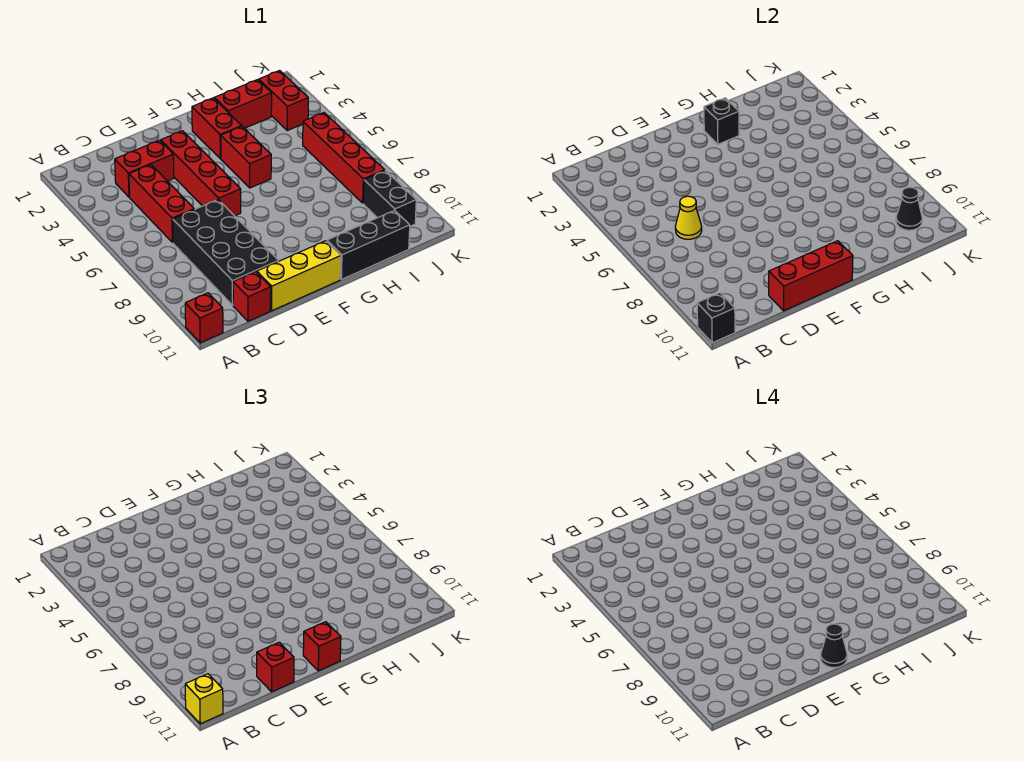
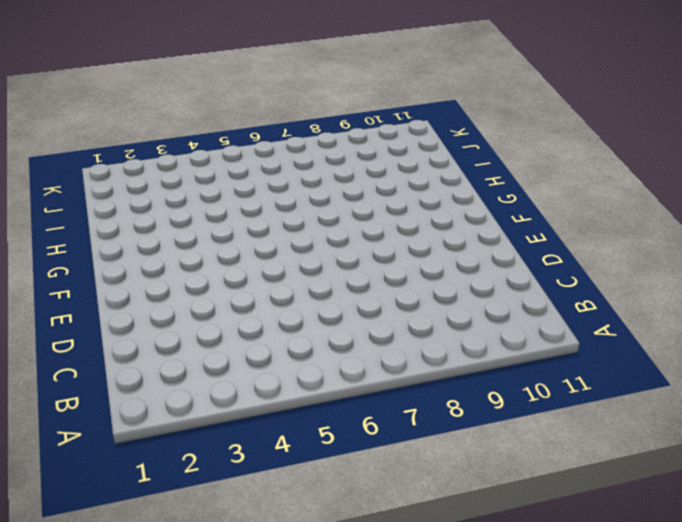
none -> red 1x1 brick [185,293,223,343]
none -> red 1x2 brick [115,140,174,197]
none -> red 1x3 brick [129,165,194,243]

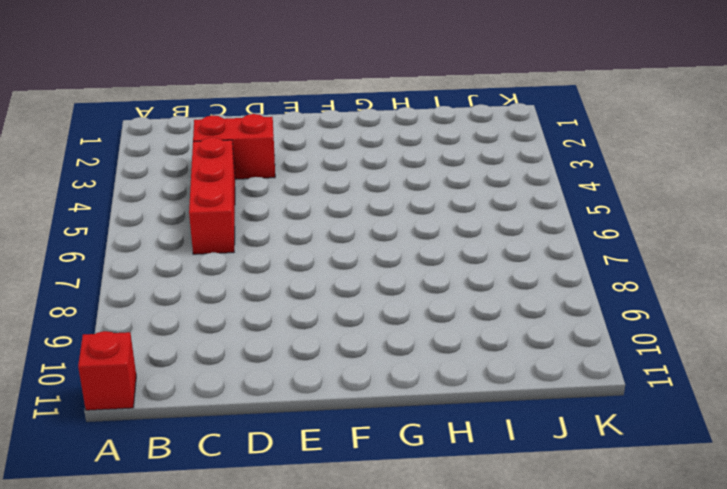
none -> black 2x4 brick [173,200,278,305]
none -> red 1x1 brick [233,272,271,321]
none -> yellow 1x3 brick [257,241,341,311]

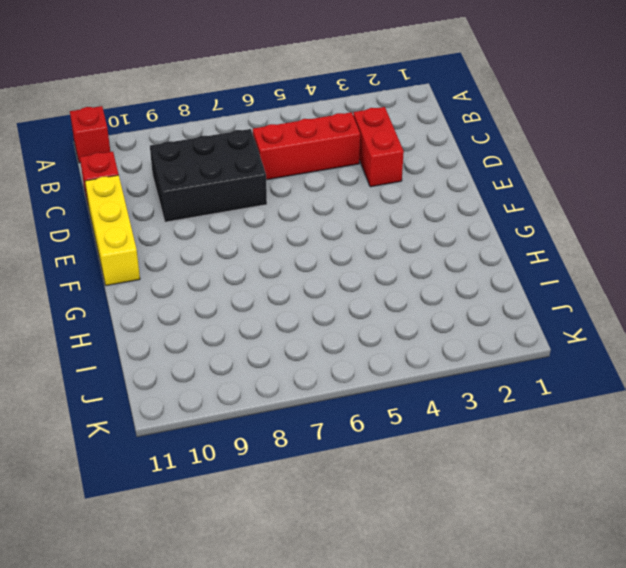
black 2x3 brick [150,129,267,222] -> black 2x4 brick [173,200,278,305]
none -> red 1x4 brick [161,131,241,216]
none -> red 1x2 brick [192,98,242,159]
none -> red 1x2 brick [221,126,271,188]

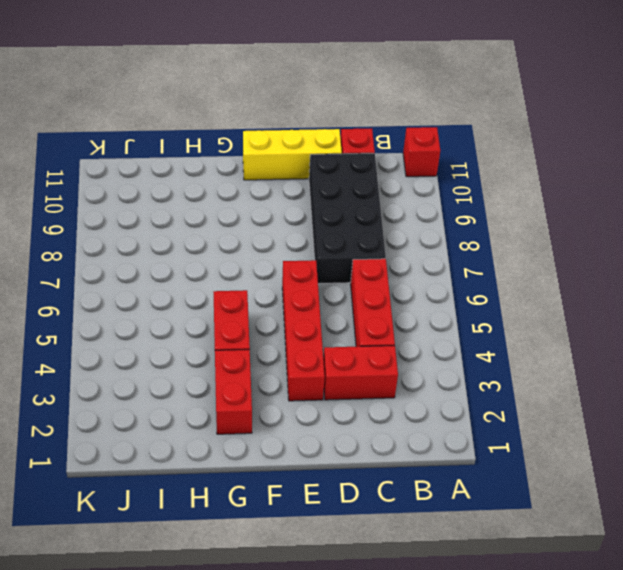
none -> black 1x3 brick [327,210,410,280]
none -> red 1x2 brick [214,80,272,128]
none -> red 1x2 brick [259,71,308,131]

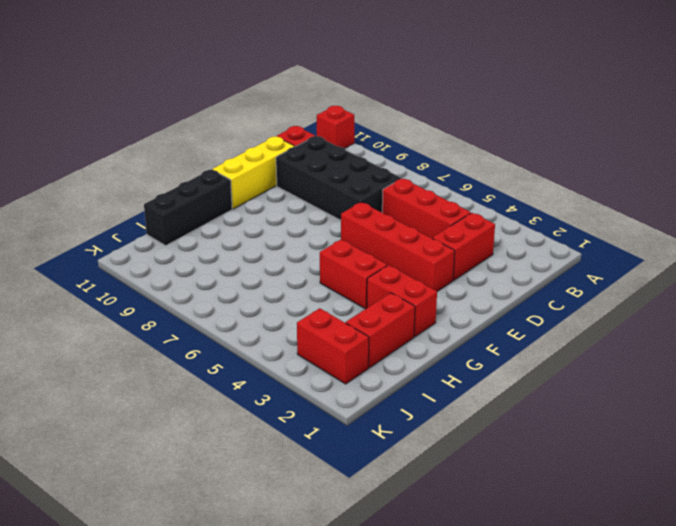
none -> red 1x4 brick [303,113,385,203]
none -> black 1x2 brick [363,171,416,226]
none -> black 1x1 brick [697,293,735,343]

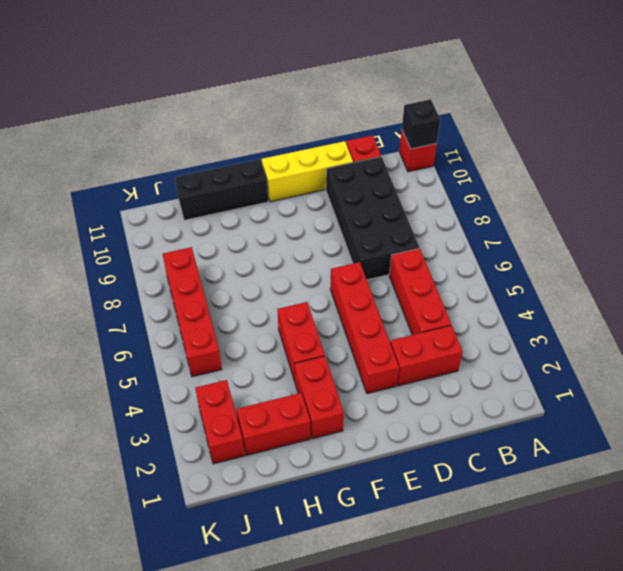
none -> black 1x2 brick [363,171,416,226]
none -> yellow 1x1 cone [675,196,702,239]
none -> red 1x3 brick [769,241,853,311]

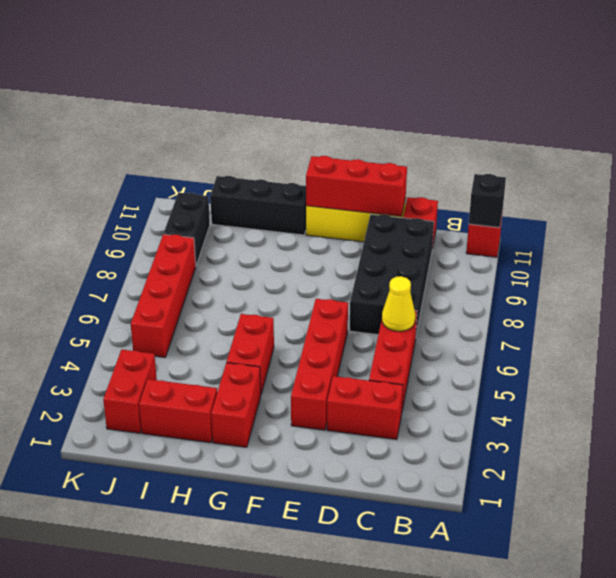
none -> black 1x1 brick [704,98,739,144]
none -> black 1x1 cone [896,187,922,230]
none -> yellow 1x1 brick [185,674,223,724]

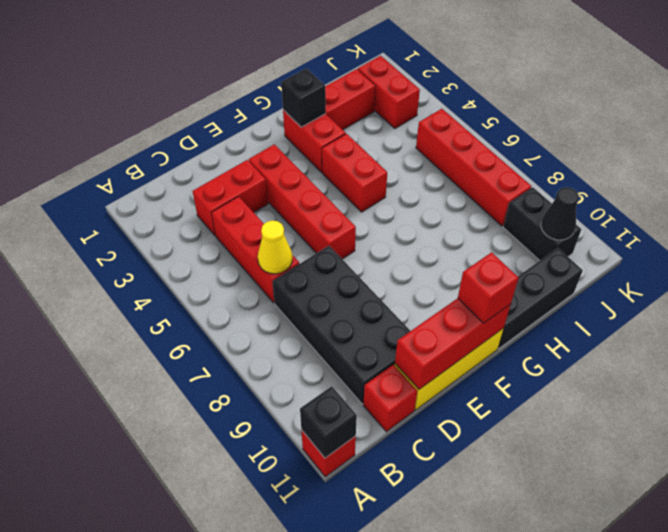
none -> yellow 1x1 brick [185,674,223,724]
none -> red 1x1 brick [257,642,294,692]
none -> black 1x1 cone [821,624,847,668]

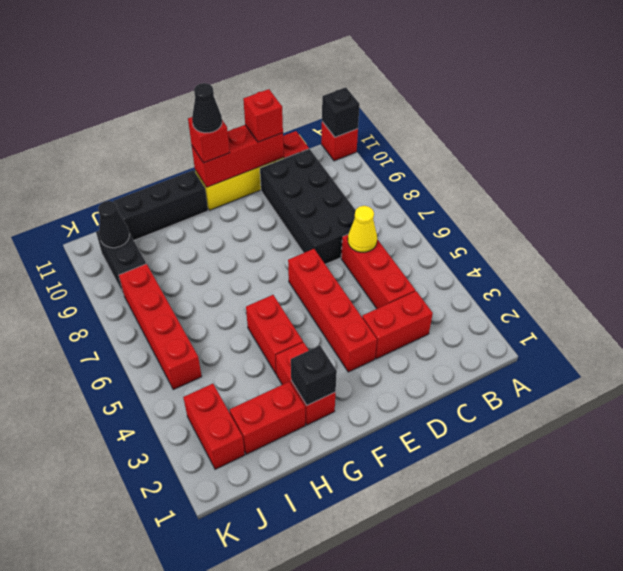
none -> yellow 1x1 brick [185,674,223,724]

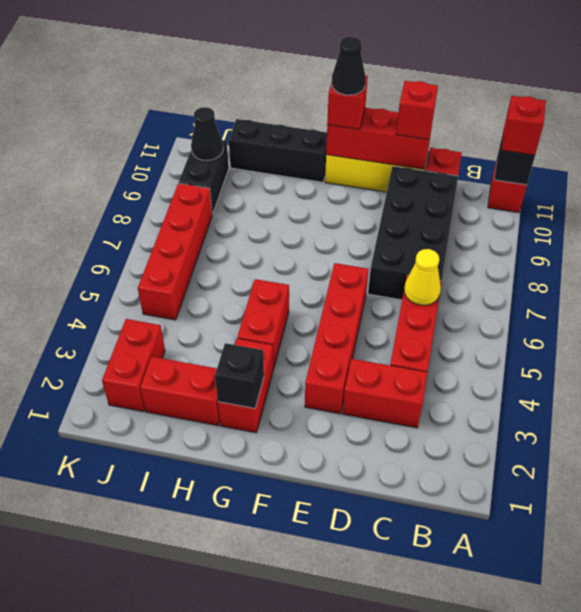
red 1x1 brick [501,96,546,155] -> yellow 1x1 brick [185,674,223,724]

